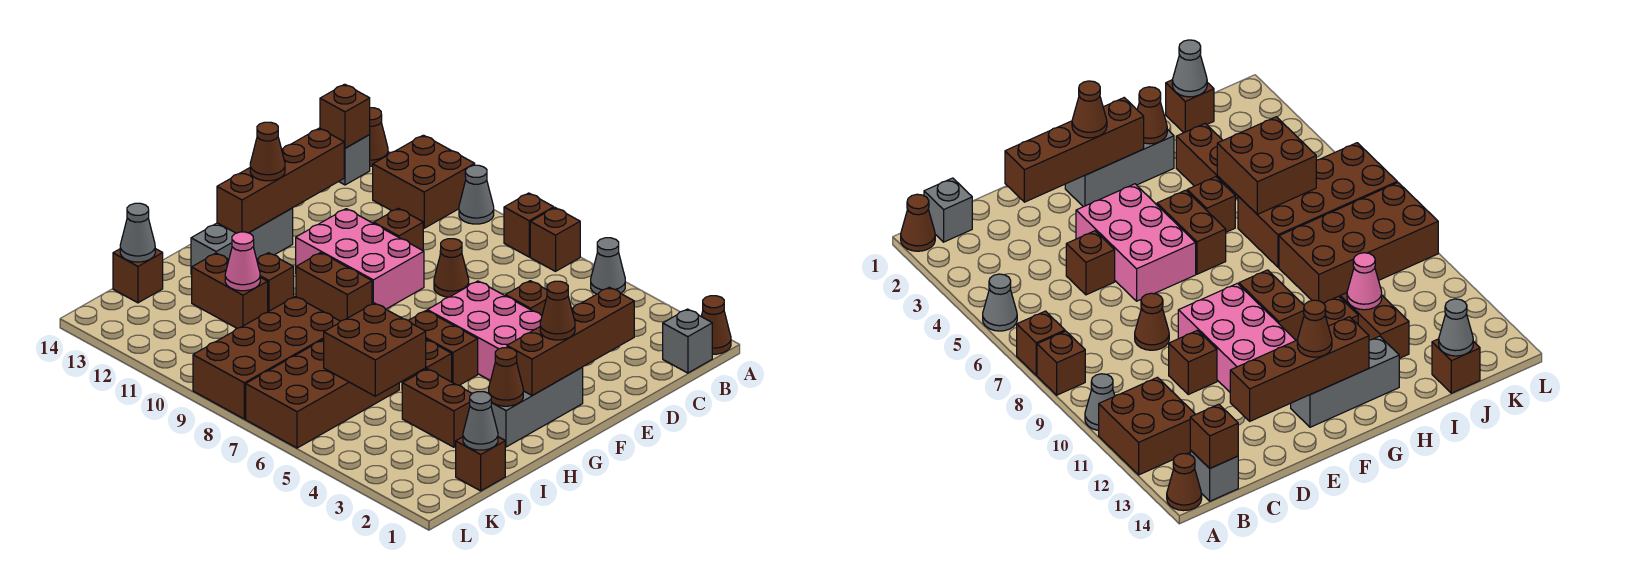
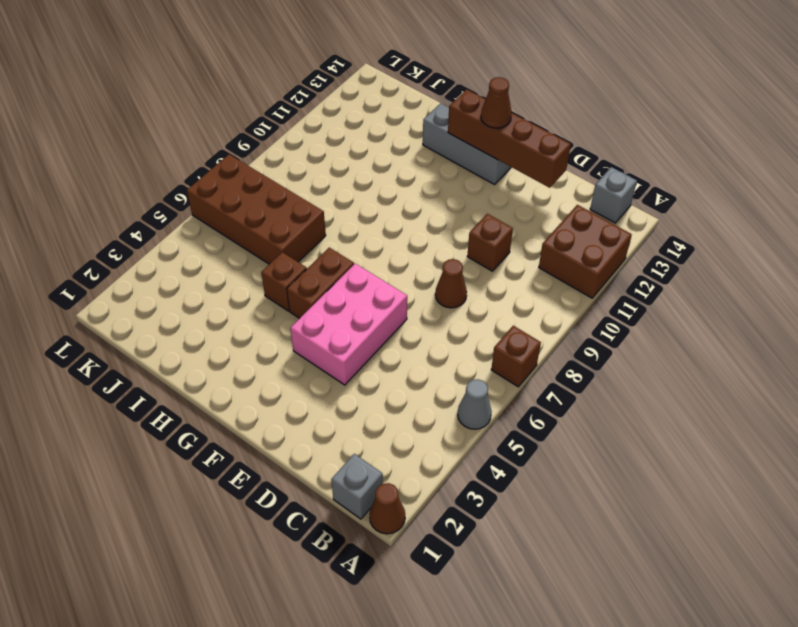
none -> brown 1x1 brick [504,193,554,257]
none -> grey 1x1 cone [459,165,494,224]
none -> brown 1x1 cone [369,108,388,166]
none -> brown 1x1 brick [506,281,547,316]

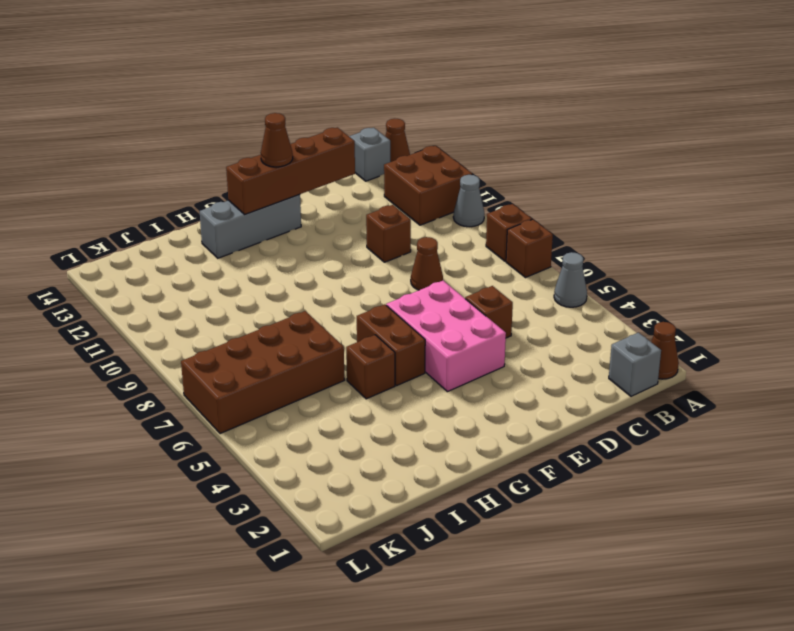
none -> pink 2x3 brick [296,209,424,309]
none -> grey 1x3 brick [491,367,583,447]
none -> brown 1x2 brick [296,253,372,321]
none -> brown 1x1 brick [257,253,294,312]

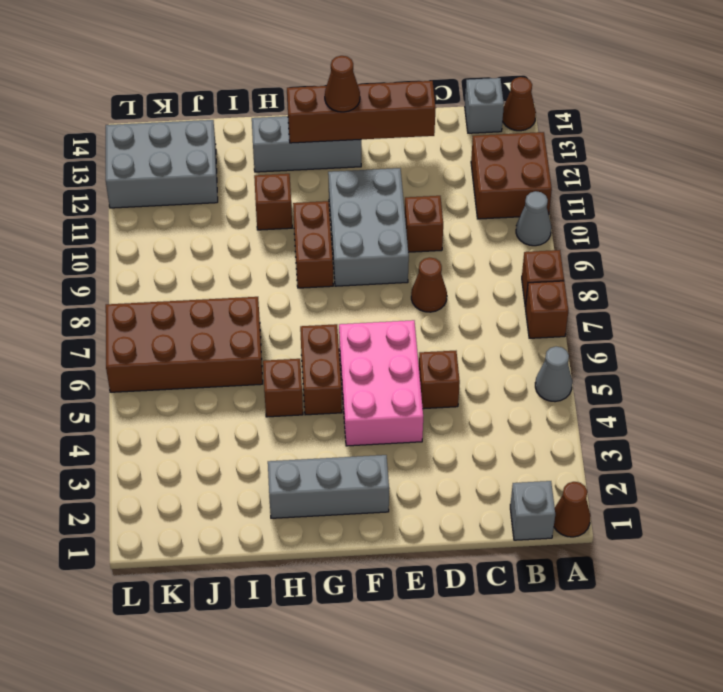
grey 2x3 brick [328,168,409,286] -> pink 2x3 brick [296,209,424,309]
grey 2x3 brick [106,120,218,208] -> none
none -> brown 1x2 brick [402,369,472,447]
none -> brown 2x4 brick [193,297,340,419]
none -> brown 1x2 brick [192,253,268,328]
none -> brown 1x1 brick [456,437,505,491]

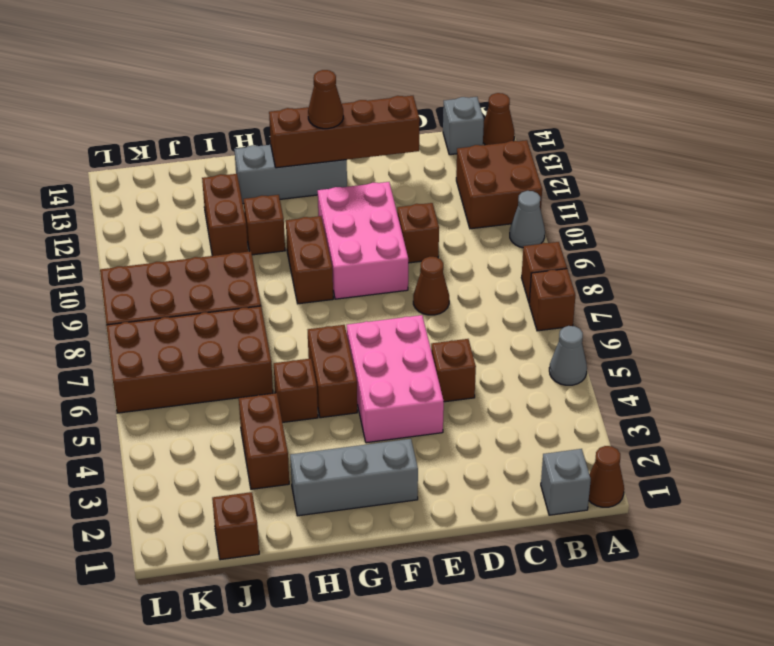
none -> brown 1x1 brick [113,249,163,303]
none -> brown 1x1 brick [320,84,370,148]
none -> brown 1x4 brick [507,287,634,396]
none -> brown 1x1 cone [489,348,523,406]

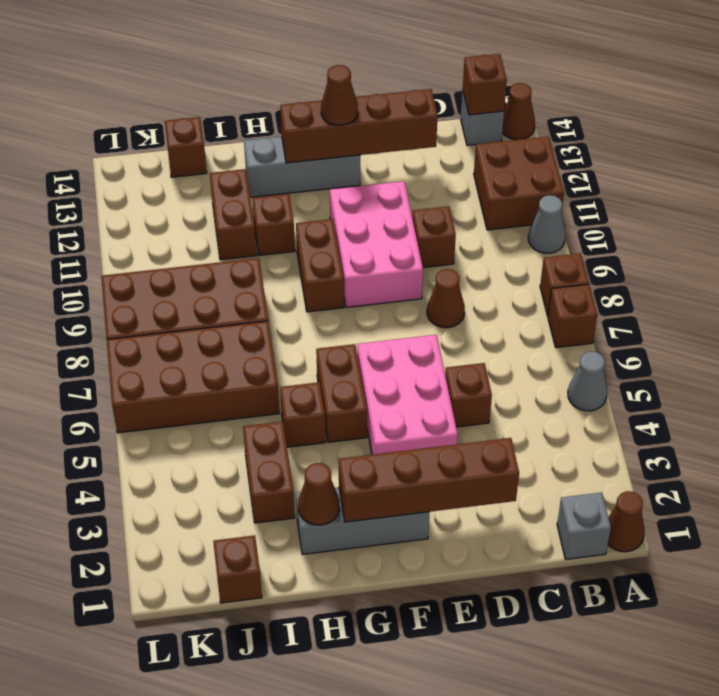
none -> brown 2x2 brick [324,303,426,396]
none -> pink 1x1 cone [225,232,260,291]
none -> grey 1x1 cone [463,392,498,450]
none -> grey 1x1 cone [120,203,155,262]

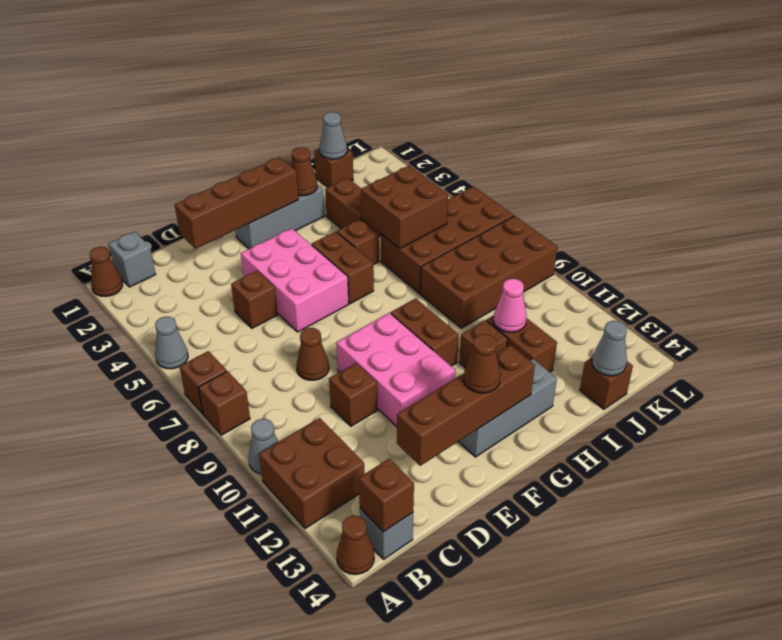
none -> brown 1x1 cone [540,281,575,340]

